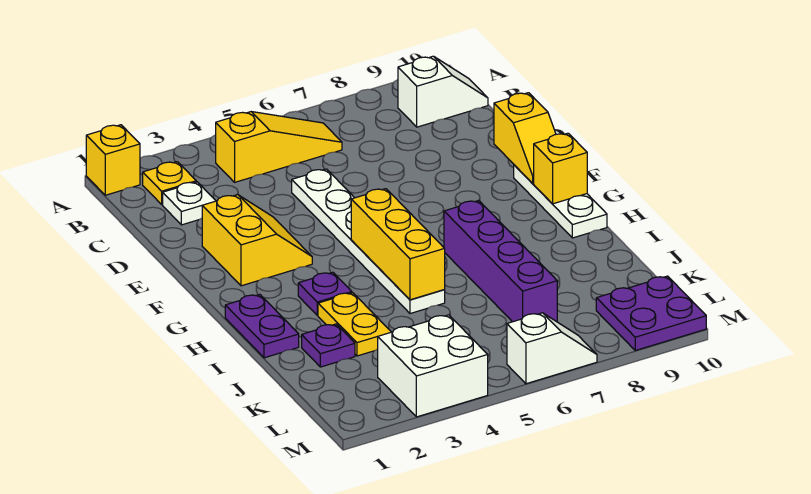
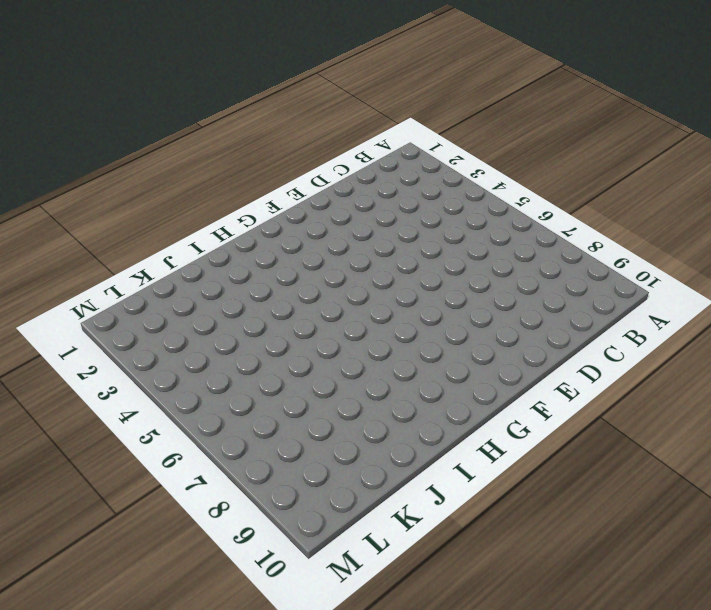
none -> yellow 1x1 brick [86,125,140,195]
none -> yellow 1x1 plate [143,162,196,204]
none -> yellow 1x3 slope [216,112,342,182]

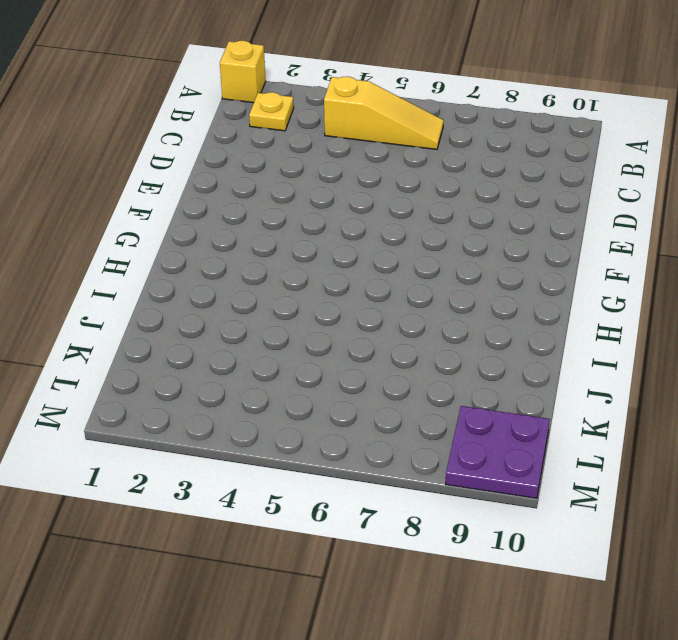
none -> white 1x2 slope [398,56,488,127]
none -> white 1x1 plate [163,182,216,225]
none -> white 1x6 plate [292,169,445,314]

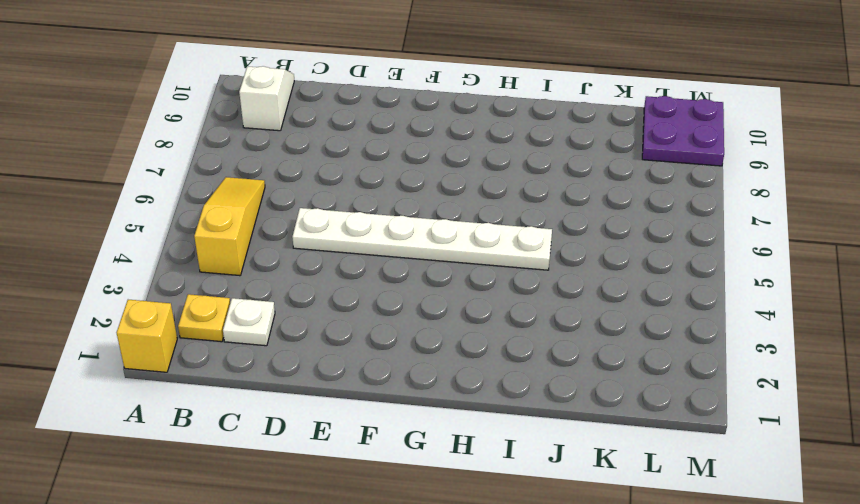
none -> yellow 2x2 slope [202,195,312,286]
none -> white 1x3 plate [514,165,607,238]
none -> purple 1x2 plate [225,295,299,358]

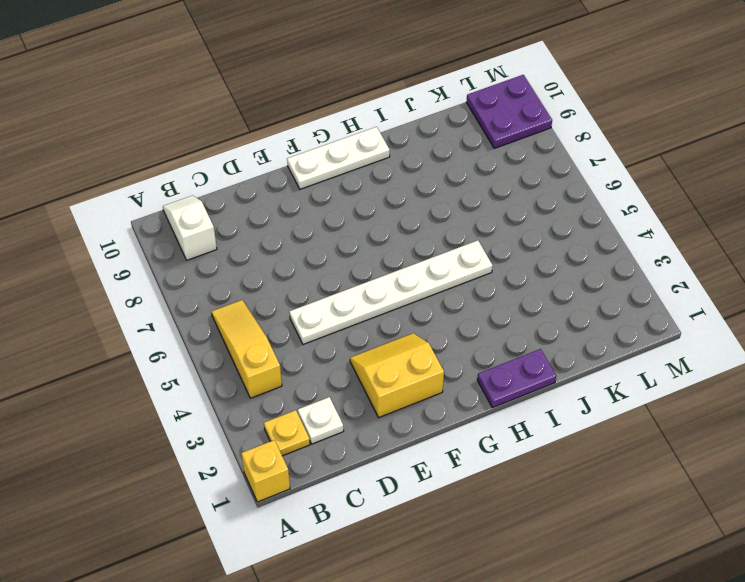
none -> purple 1x1 plate [298,272,352,315]
none -> purple 1x4 brick [444,201,557,322]
none -> yellow 1x2 plate [318,293,391,356]

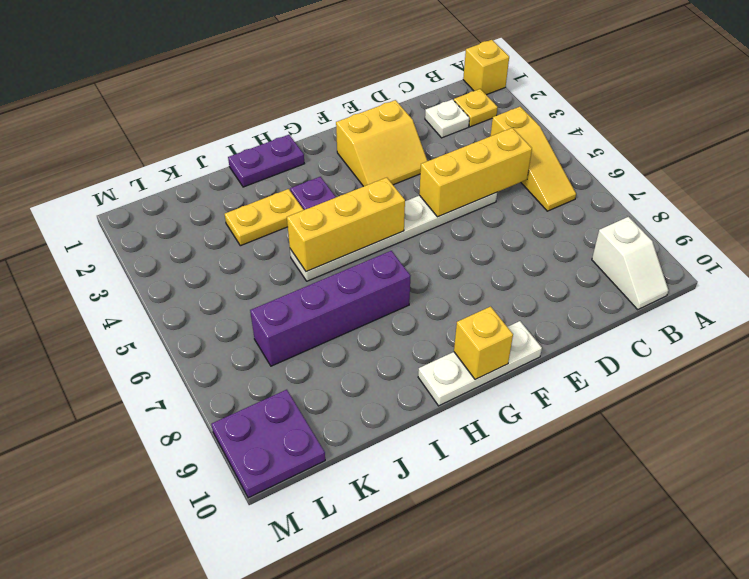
yellow 1x3 brick [419,128,532,217] -> none
none -> purple 1x1 plate [302,324,355,367]
none -> white 2x2 brick [378,315,488,417]
none -> white 1x2 slope [507,313,597,384]

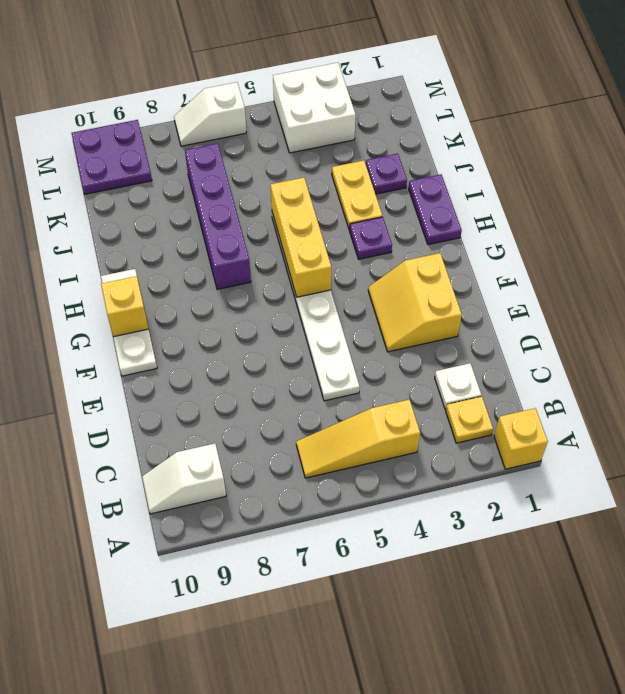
none -> yellow 1x2 slope [494,93,556,183]

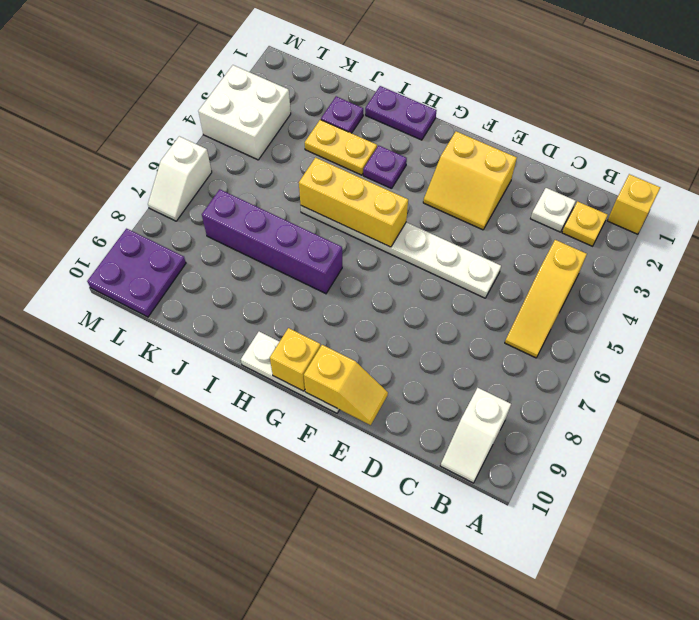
yellow 1x2 slope [304,345,388,425] -> yellow 1x2 slope turned to [494,93,556,183]

